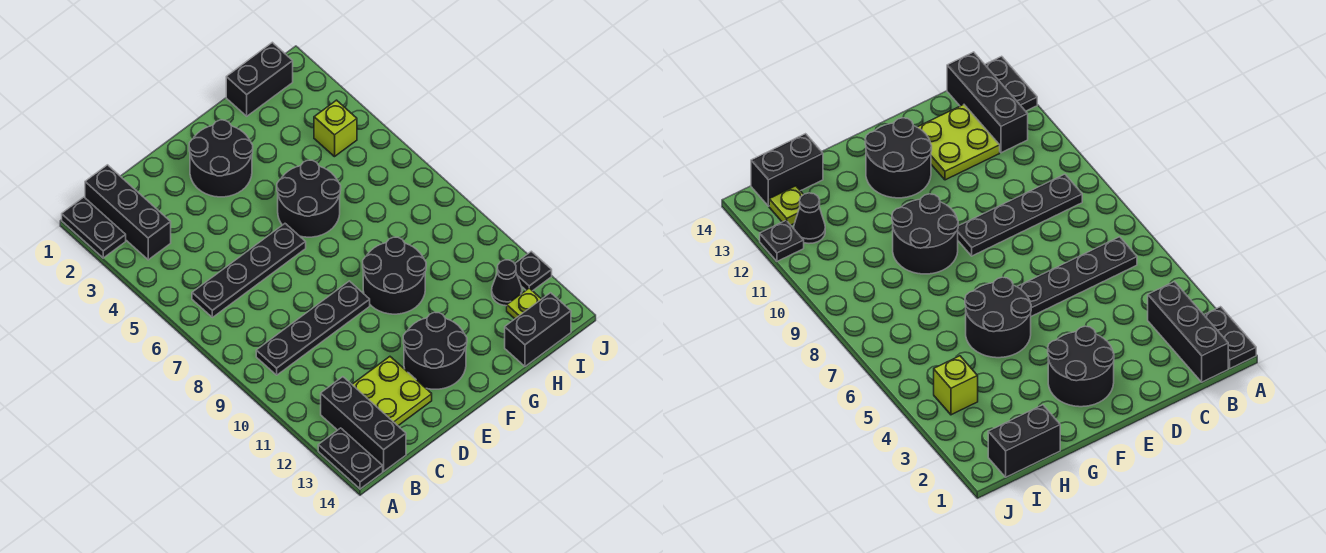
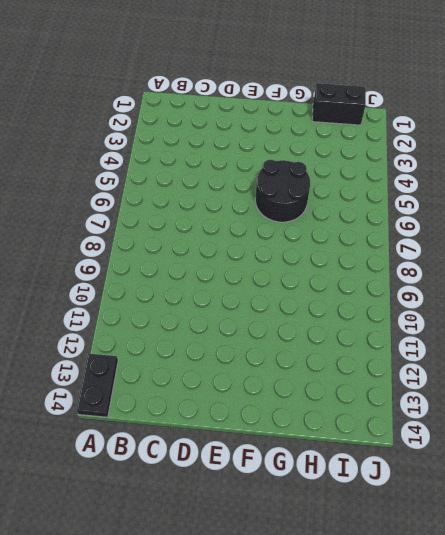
none -> black 1x2 plate [62,197,126,258]
none -> black 1x3 brick [85,165,171,260]
none -> black 1x4 plate [192,224,306,317]

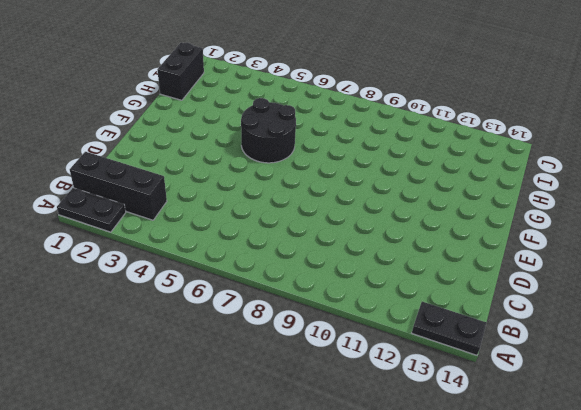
none -> black 1x4 plate [192,224,306,317]
none -> black 1x4 plate [256,281,370,375]
none -> black 1x3 brick [321,377,406,471]

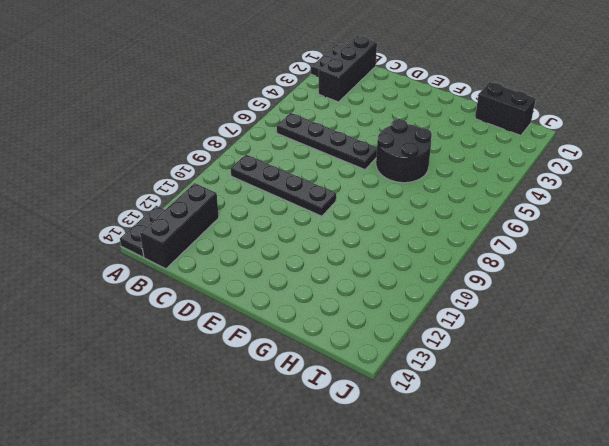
none -> lime 2x2 plate [352,357,432,426]
none -> black 2x2 round brick [189,120,253,197]
none -> black 2x2 round brick [403,312,467,389]

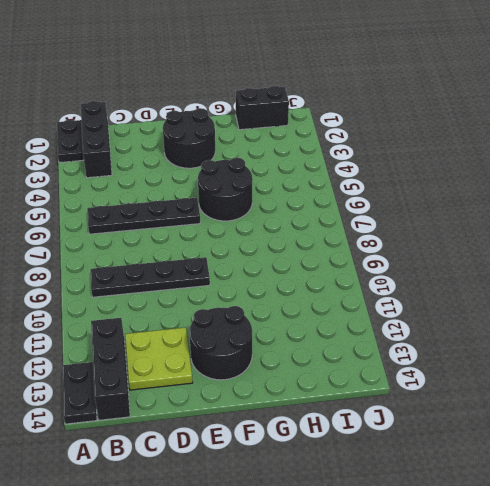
none -> black 2x2 round brick [363,237,426,314]
none -> black 1x2 brick [505,293,571,366]
none -> lime 1x1 brick [314,100,357,157]

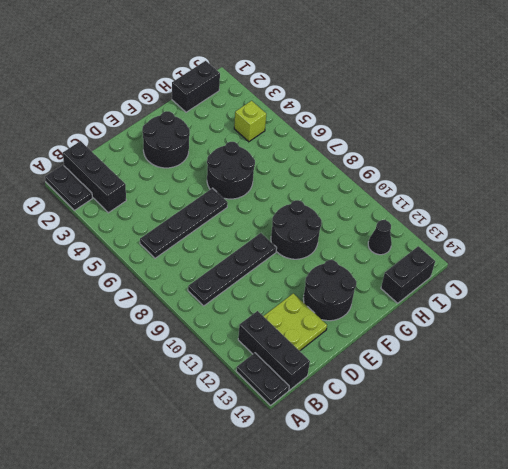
none -> lime 1x1 plate [507,288,541,319]
none -> black 1x1 plate [515,251,552,291]

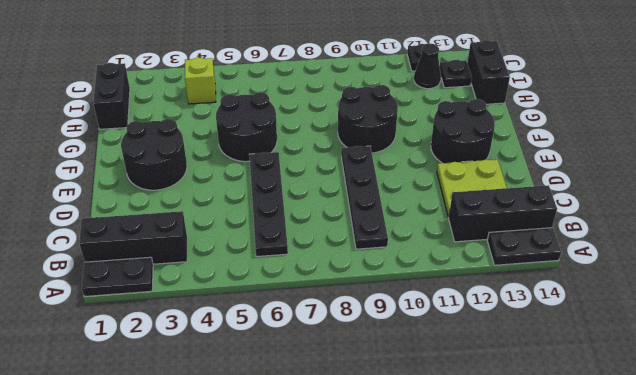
black 1x1 plate [440,60,472,88] -> lime 1x1 plate [507,288,541,319]

